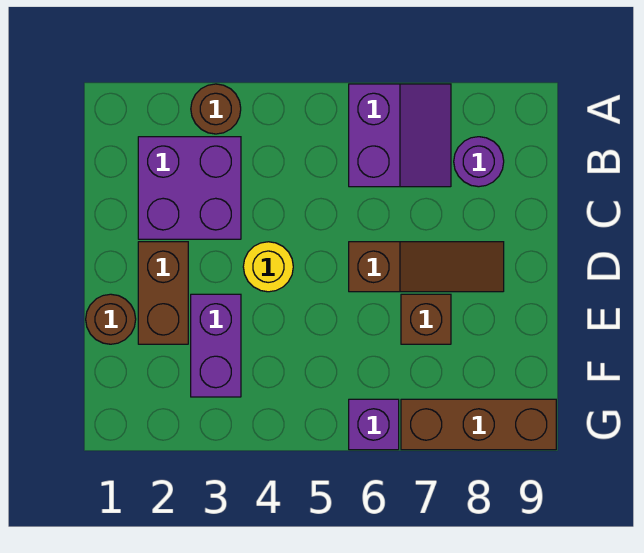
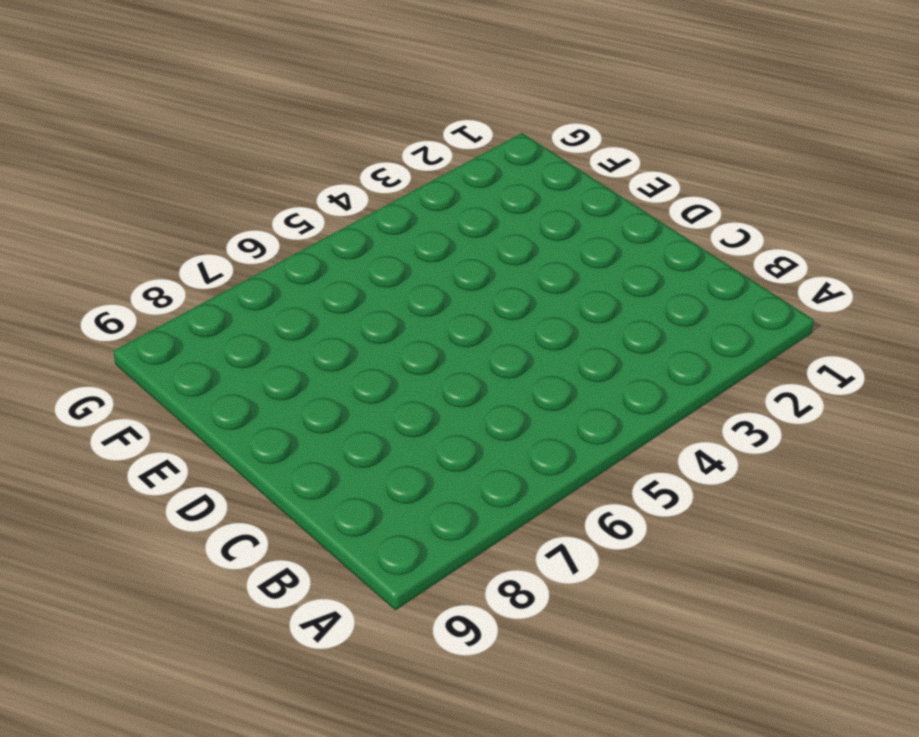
none -> brown 1x1 round brick [191,84,241,134]
none -> purple 2x2 slope [349,84,451,187]
none -> purple 2x2 brick [138,137,241,239]

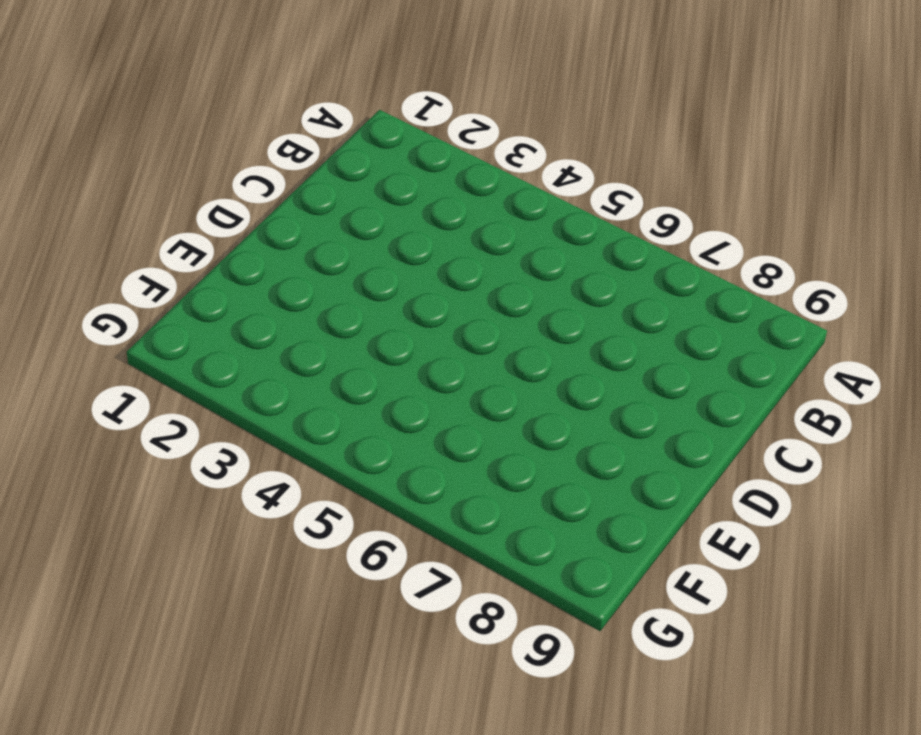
none -> brown 1x1 round brick [191,84,241,134]
none -> purple 2x2 slope [349,84,451,187]
none -> purple 2x2 brick [138,137,241,239]

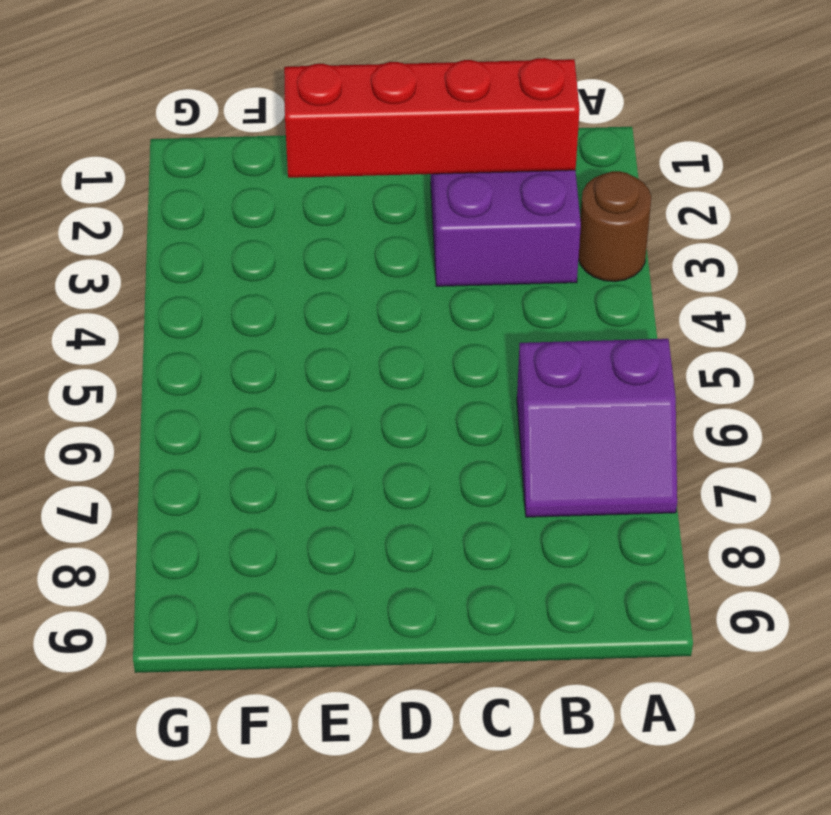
red 1x4 brick [284,58,580,178] -> none
none -> purple 1x1 round brick [454,137,504,187]
none -> brown 1x2 brick [138,242,188,344]
none -> yellow 1x1 round brick [243,242,293,292]

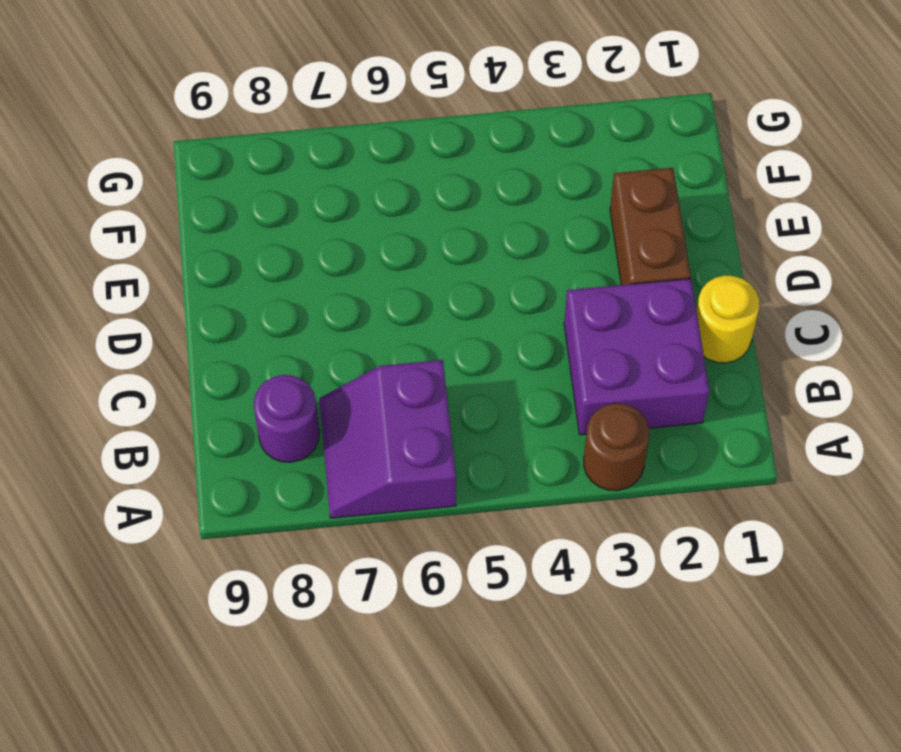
yellow 1x1 round brick [696,276,759,363] -> yellow 1x1 round brick moved to [243,242,293,292]
none -> brown 1x3 slope [349,242,504,292]
none -> brown 1x1 round brick [86,294,136,344]
none -> purple 1x2 brick [191,294,241,397]

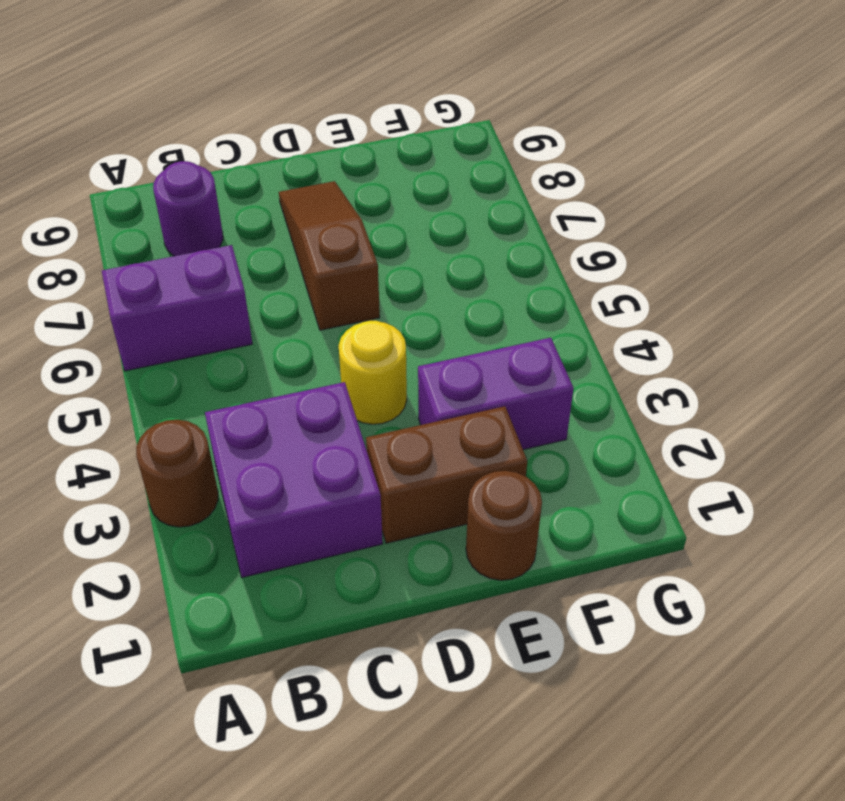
none -> brown 1x1 brick [401,294,451,344]
none -> purple 1x1 brick [349,399,399,450]
none -> brown 1x3 brick [401,399,556,450]

